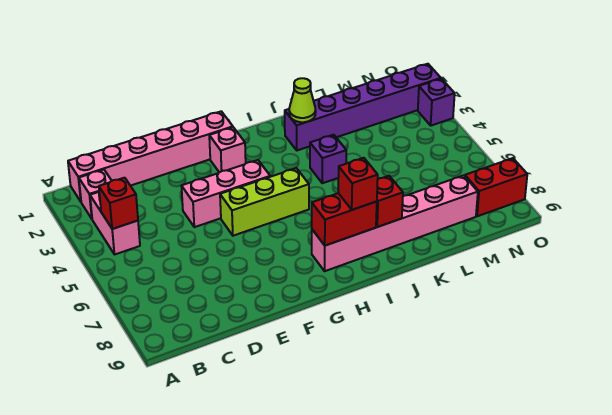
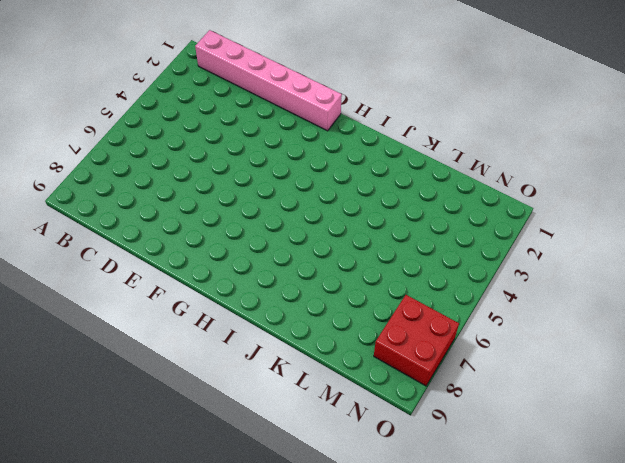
red 2x2 brick [374,295,459,386] -> red 1x2 brick [465,158,527,216]
none -> pink 1x1 brick [79,170,112,219]
none -> pink 1x2 brick [90,192,140,255]
none -> pink 1x3 brick [182,160,270,227]

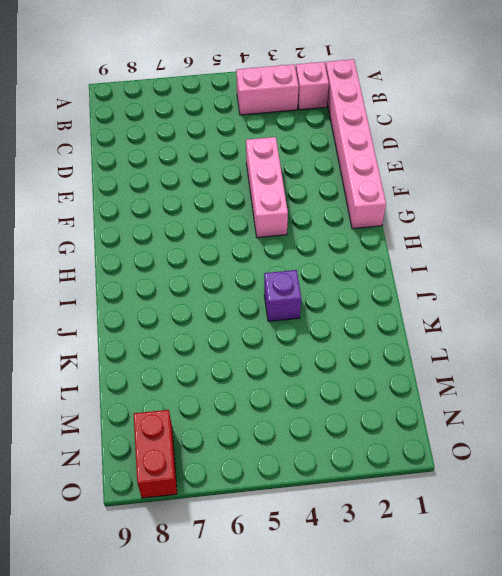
none -> lime 1x3 brick [220,168,309,236]
none -> pink 1x1 brick [209,127,246,172]
none -> pink 1x6 brick [312,175,478,271]

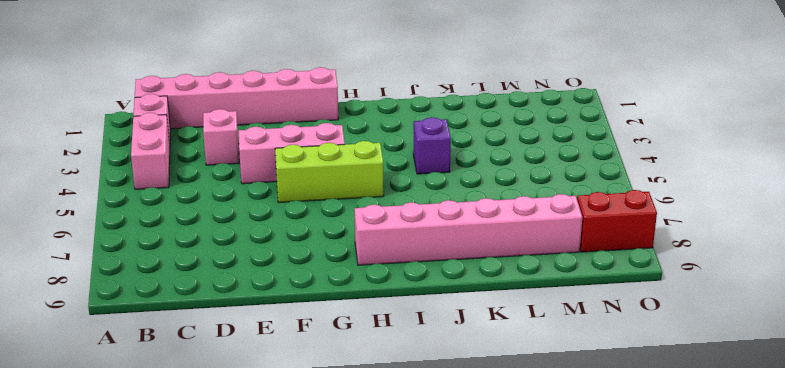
pink 1x1 brick [203,109,239,165] -> pink 1x1 brick moved to [209,127,246,172]
none -> purple 1x6 brick [285,64,441,150]
none -> purple 1x1 brick [418,79,455,126]
none -> red 1x1 brick [99,178,138,229]

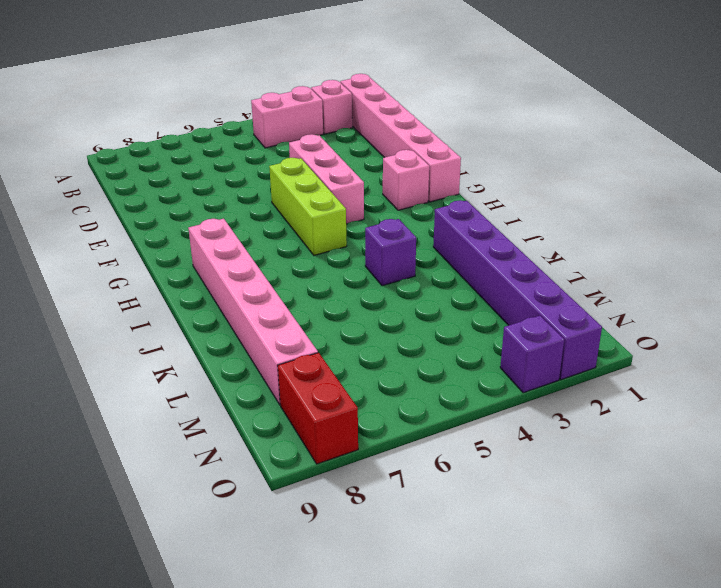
none -> red 1x1 brick [99,178,138,229]
none -> red 1x2 brick [312,193,377,246]
none -> lime 1x1 cone [289,78,316,122]

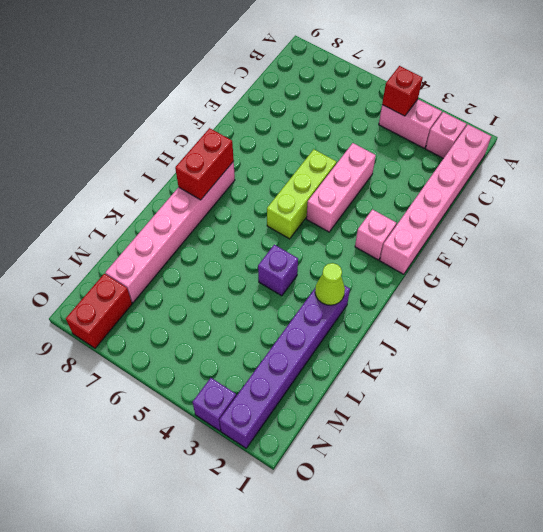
none -> red 1x1 brick [376,176,403,227]
none -> red 1x1 brick [338,158,378,210]

